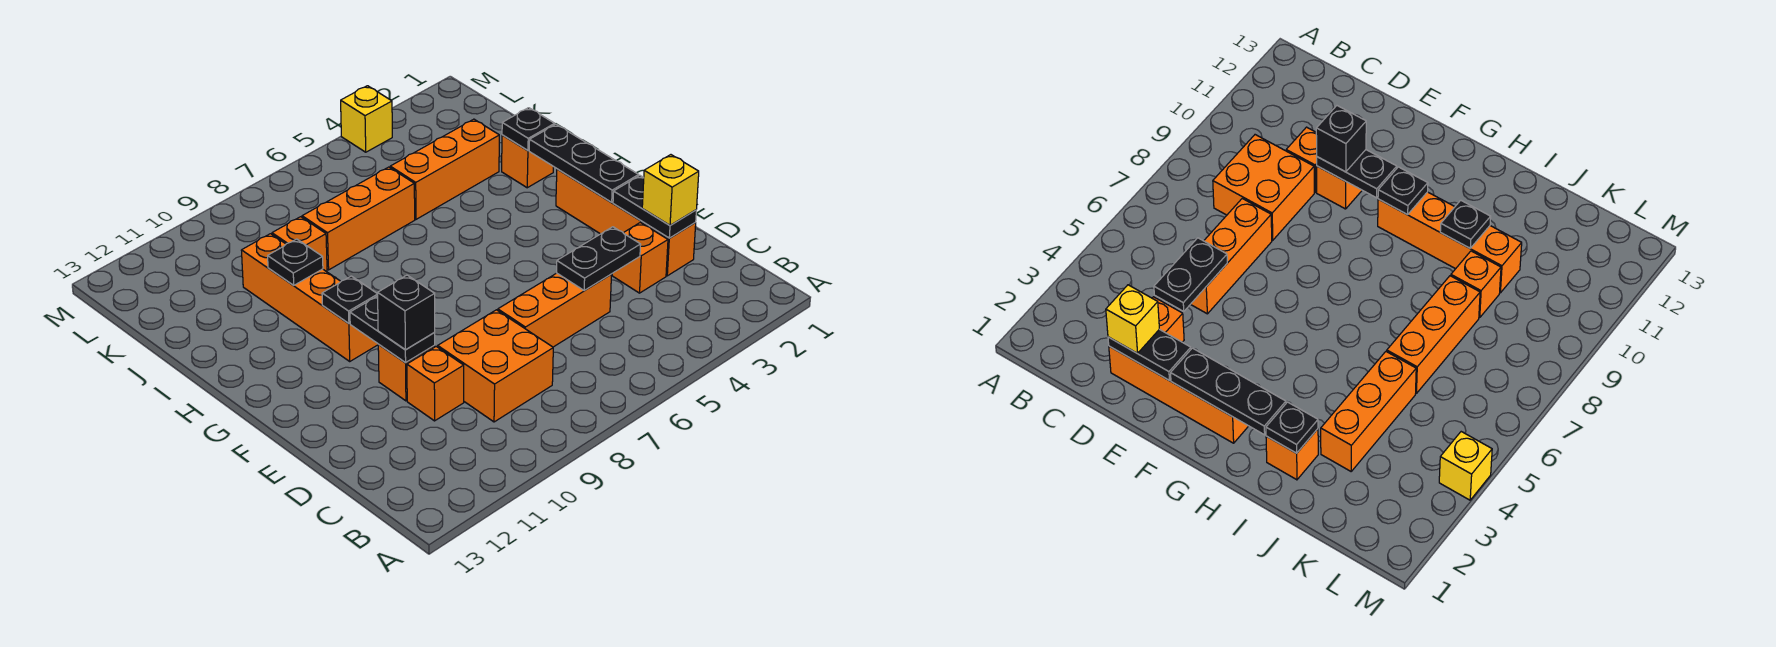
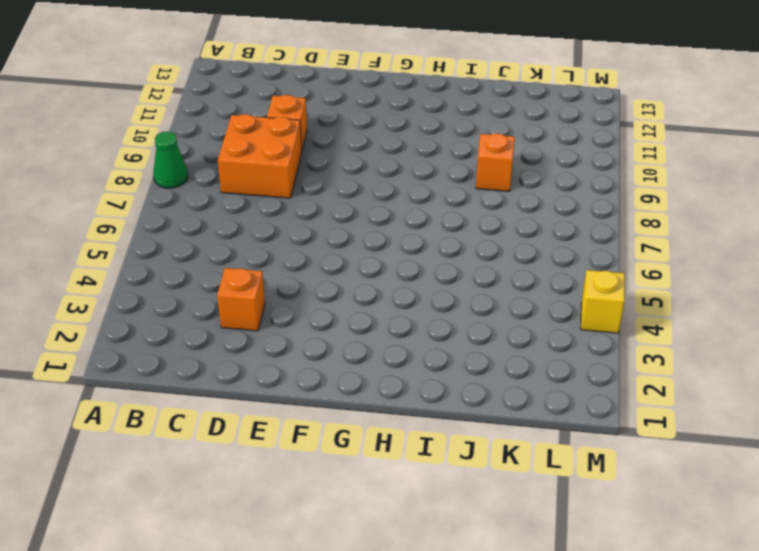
green 1x1 cone [153,132,188,188] -> none
none -> orange 1x4 brick [556,169,696,276]
none -> orange 1x3 brick [498,273,612,347]
none -> orange 1x1 brick [378,344,435,401]

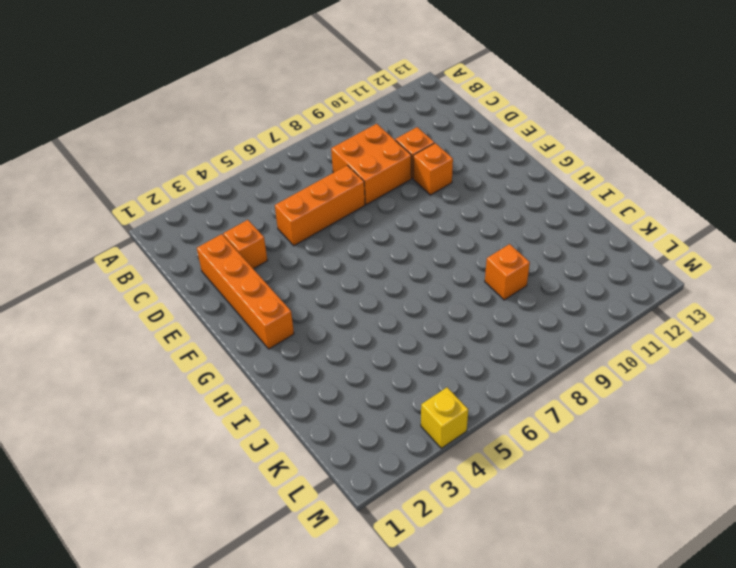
none -> orange 1x4 brick [241,234,378,361]
none -> orange 1x1 brick [502,135,554,188]
none -> orange 1x3 brick [390,119,499,219]

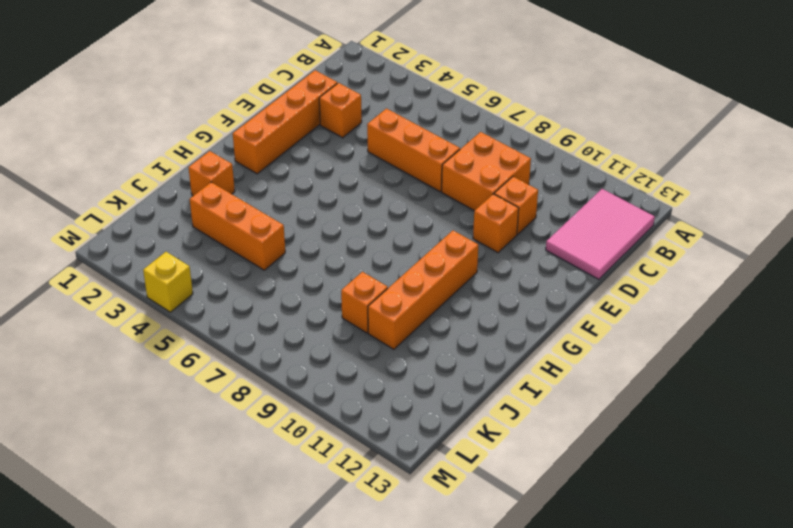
pink 2x3 tile [546,189,655,279] -> none
none -> orange 1x3 brick [302,167,415,270]
none -> black 1x2 plate [613,176,696,238]
none -> black 1x2 plate [557,227,641,290]

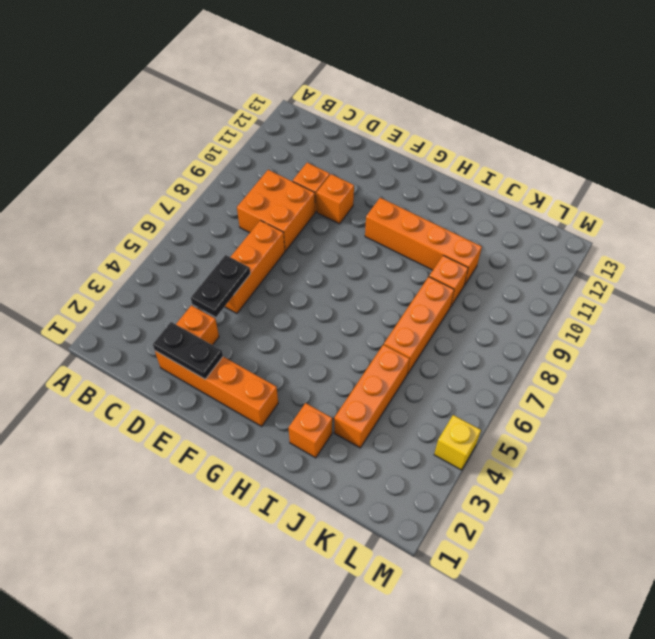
none -> black 1x2 plate [350,296,435,362]
none -> black 1x3 plate [529,124,639,202]
none -> black 1x1 plate [322,276,378,323]

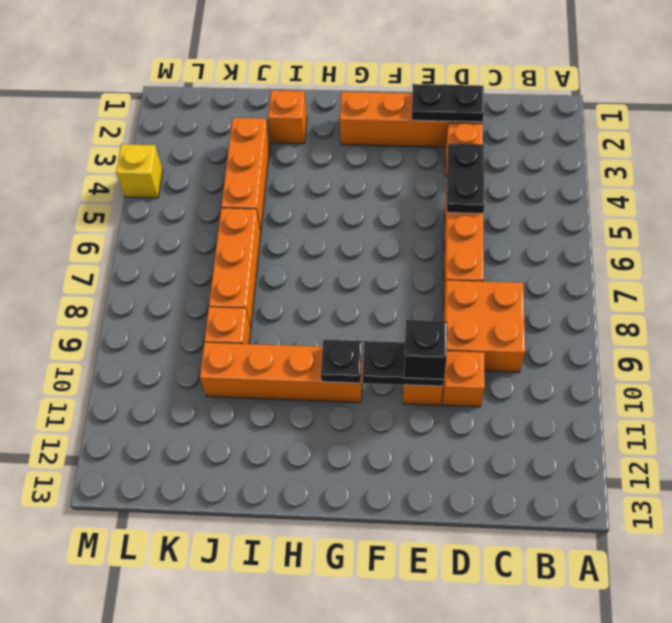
none -> black 1x3 plate [529,124,639,202]
none -> black 1x1 plate [502,108,555,151]
none -> black 1x1 plate [268,239,323,285]

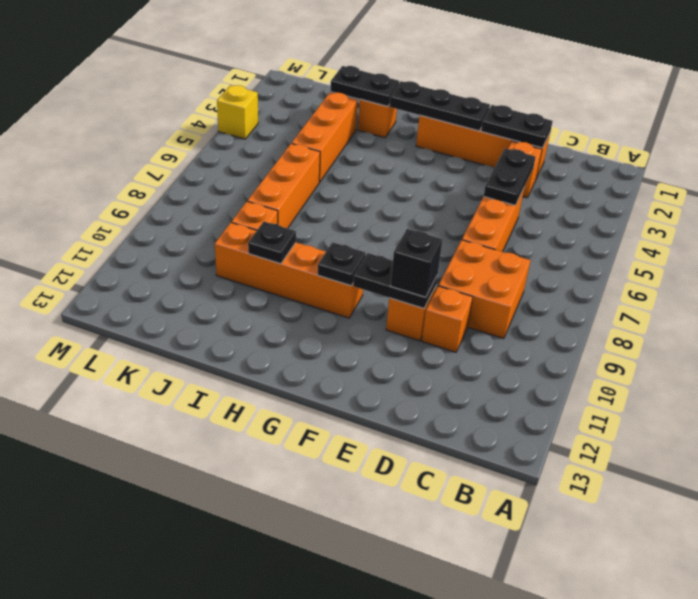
black 1x2 plate [330,66,399,107] -> black 1x1 plate [502,108,555,151]
none -> yellow 1x1 brick [642,155,699,225]

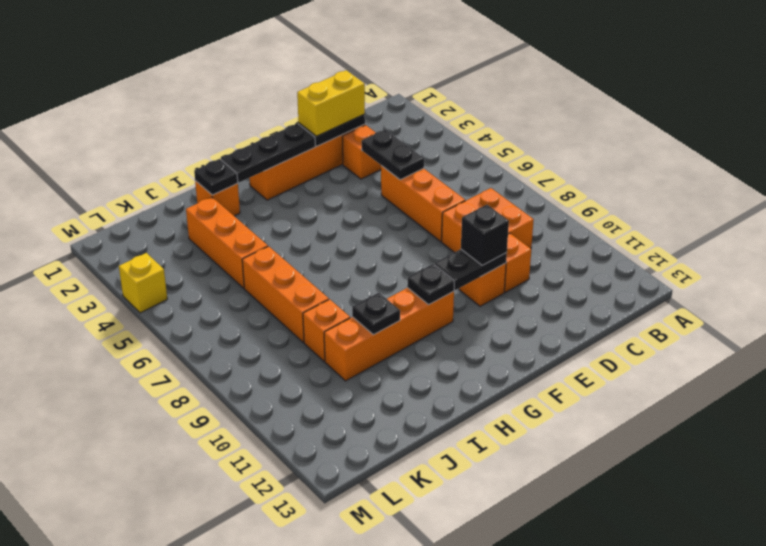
yellow 1x2 brick [297,70,365,136] -> yellow 1x1 brick [642,155,699,225]

